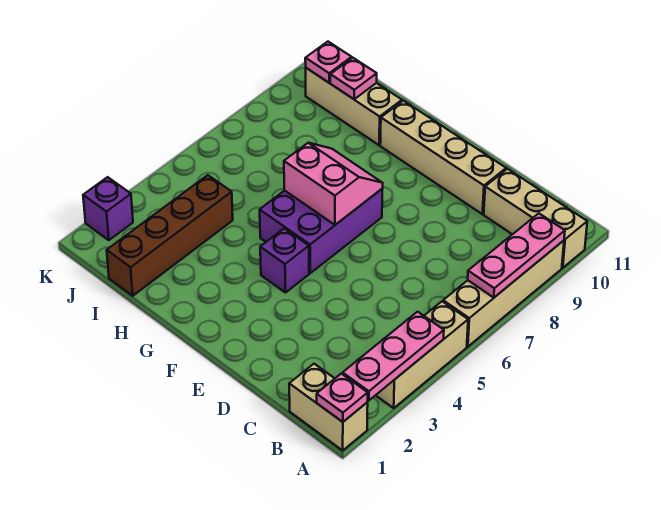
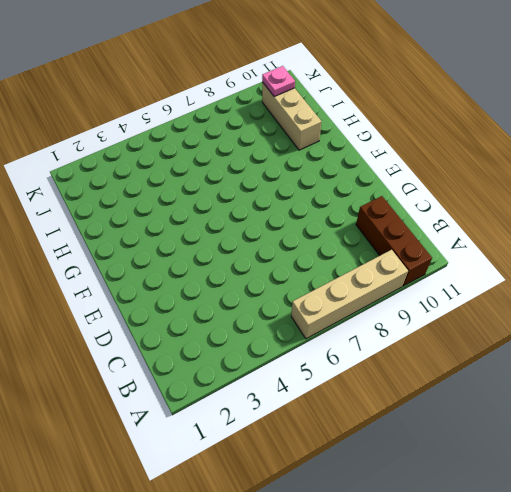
brown 1x3 brick [356,196,432,286] -> tan 1x3 brick [484,169,587,268]
none -> tan 1x2 brick [289,364,368,450]
none -> tan 1x3 brick [376,301,468,408]
none -> tan 1x4 brick [380,101,506,214]

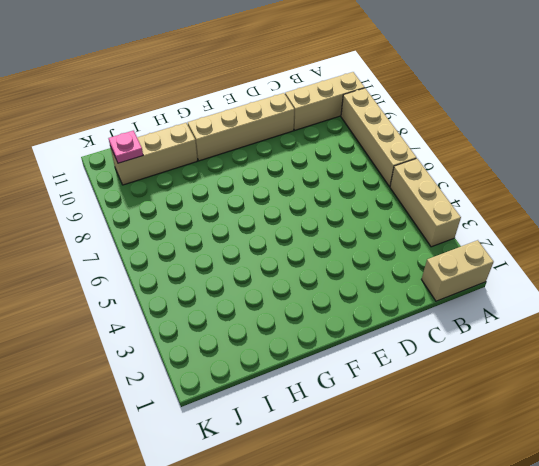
none -> purple 1x1 brick [260,229,309,293]
none -> purple 2x3 brick [260,189,383,273]
none -> brown 1x4 brick [107,175,233,296]

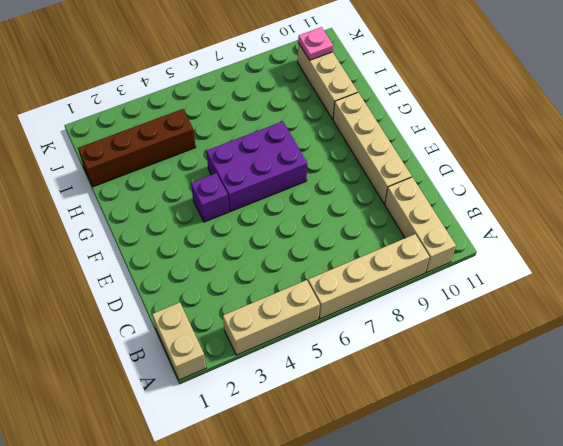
none -> purple 1x1 brick [83,177,133,240]
none -> pink 1x1 plate [317,374,368,422]
none -> pink 1x3 plate [343,312,444,400]

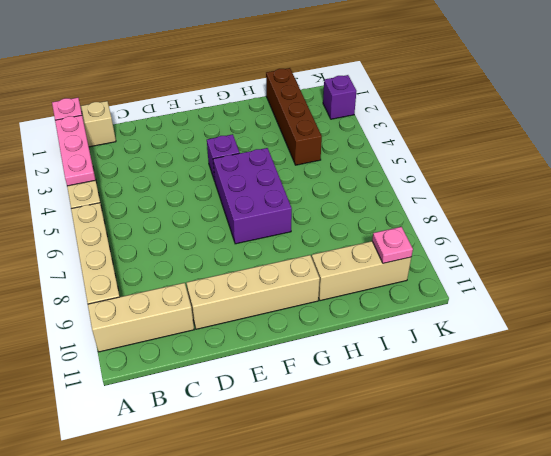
none -> pink 1x3 plate [468,213,565,298]
none -> pink 2x2 slope [284,143,383,225]
none -> pink 1x1 plate [330,58,377,99]

